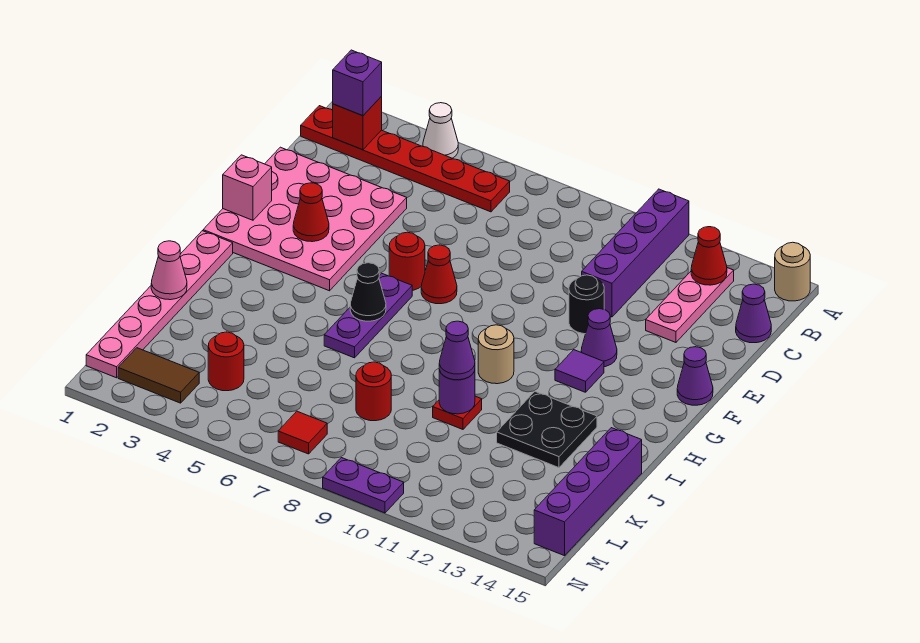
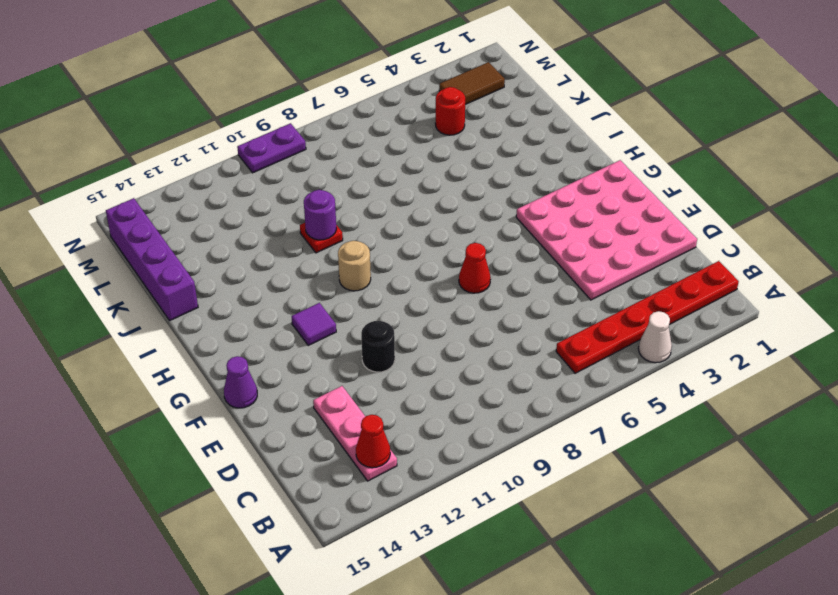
none -> purple 1x4 brick [582,189,689,317]
none -> tan 1x1 round brick [775,242,810,301]
none -> purple 1x1 cone [736,284,771,343]
none -> red 1x1 round brick [389,232,425,290]

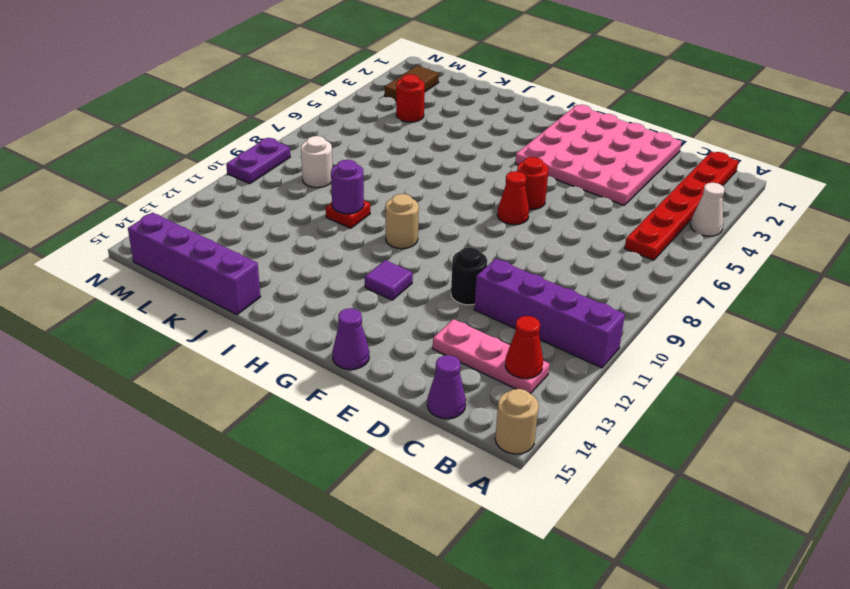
white 1x1 round brick [301,136,332,188] -> none
none -> purple 1x1 cone [581,309,617,367]
none -> purple 1x3 plate [324,274,412,358]
none -> pink 1x6 plate [86,231,233,378]
none -> black 2x2 plate [497,392,597,468]

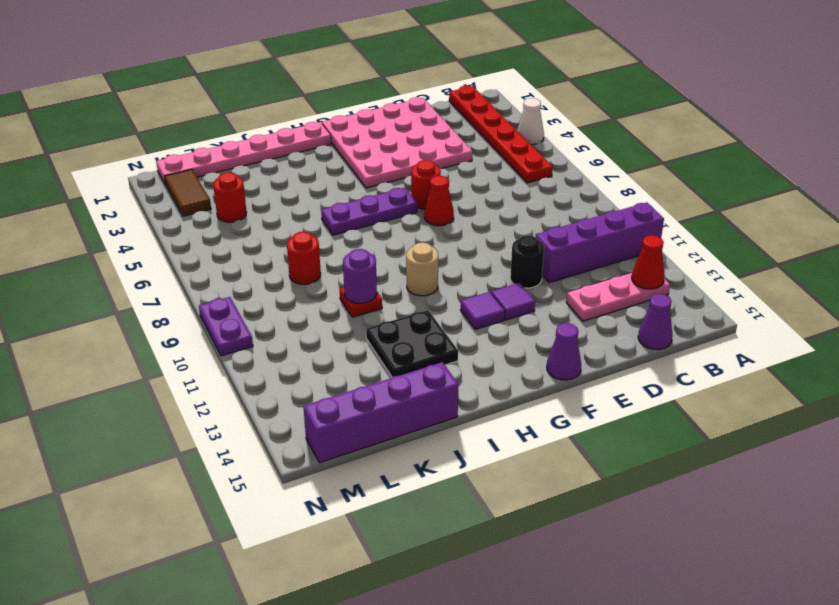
purple 1x1 tile [491,283,535,320] -> purple 1x1 cone [581,309,617,367]
none -> tan 1x1 round brick [775,242,810,301]
none -> red 1x1 tile [278,411,327,454]
none -> red 1x1 brick [333,96,382,150]
none -> pink 1x1 brick [223,155,272,220]

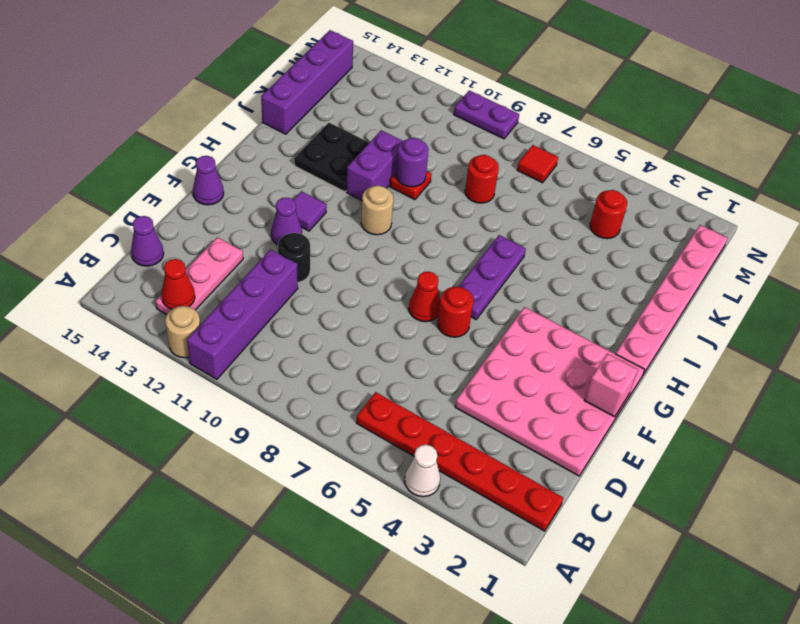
tan 1x1 round brick [165,306,200,358] -> tan 1x1 round brick moved to [775,242,810,301]
purple 1x2 brick [346,130,403,200] -> none
none -> brown 1x2 tile [118,348,199,403]
none -> red 1x1 brick [333,96,382,150]
none -> red 1x1 cone [293,183,329,242]
none -> black 1x1 cone [350,263,386,321]

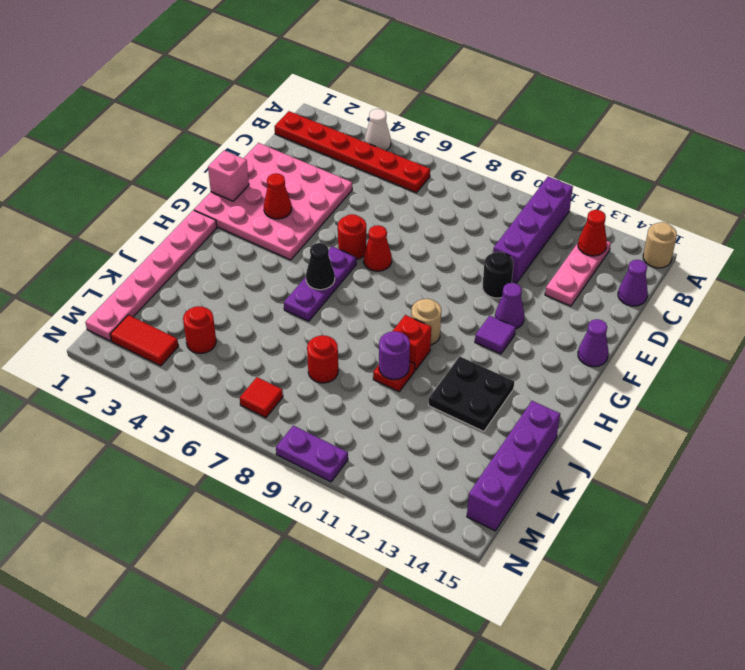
red 1x1 brick [392,315,431,370] -> red 1x1 brick moved to [333,96,382,150]
red 1x2 tile [110,315,179,366] -> brown 1x2 tile [118,348,199,403]
none -> pink 1x1 cone [151,241,187,300]
none -> purple 1x1 brick [333,50,382,115]
none -> purple 1x1 cone [439,321,475,380]

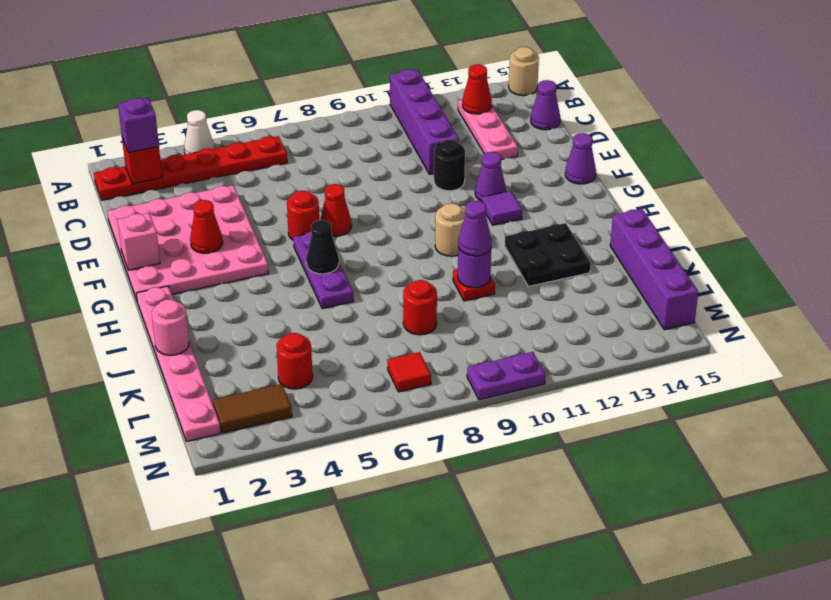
pink 1x1 round brick [152,300,189,355] -> pink 1x1 cone [151,241,187,300]

